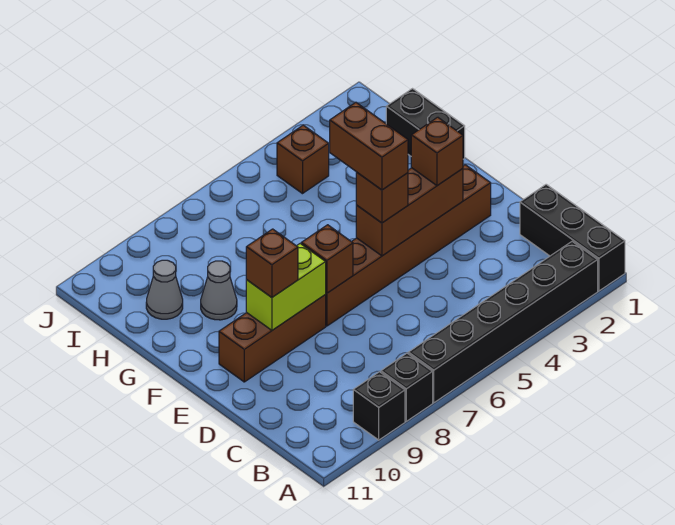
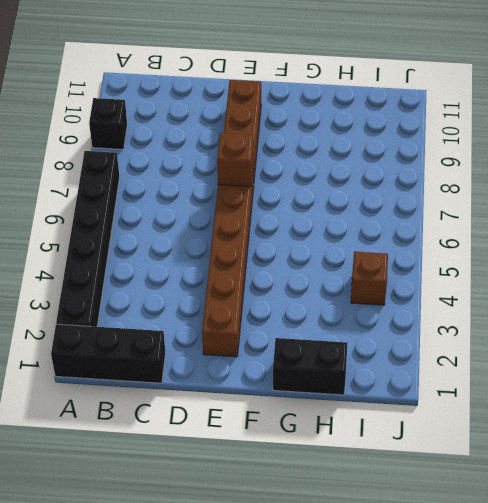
none -> black 1x1 brick [381,353,433,421]
none -> grey 1x1 cone [201,261,237,320]
none -> grey 1x1 cone [146,260,183,319]

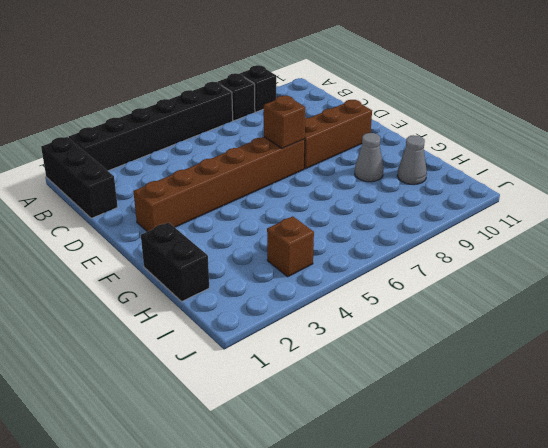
none -> brown 1x3 brick [356,168,463,256]
none -> lime 1x2 brick [246,244,326,330]
none -> brown 1x1 brick [411,117,463,186]

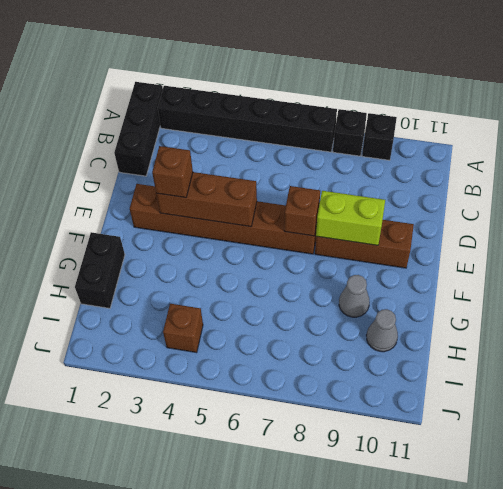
none -> brown 1x1 brick [356,172,408,223]
none -> brown 1x1 brick [246,229,298,297]
none -> brown 1x2 brick [330,103,408,190]

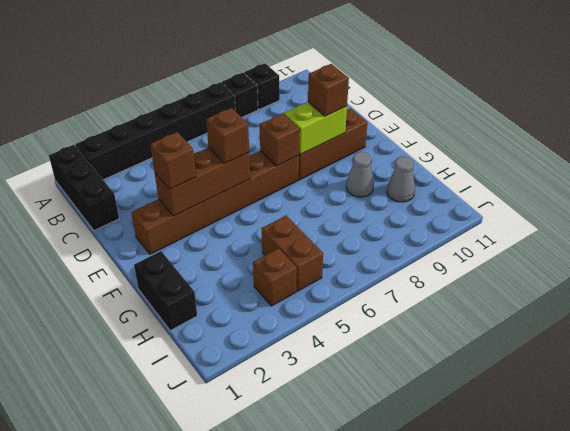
brown 1x2 brick [262,216,323,291] -> brown 1x2 brick moved to [330,103,408,190]

